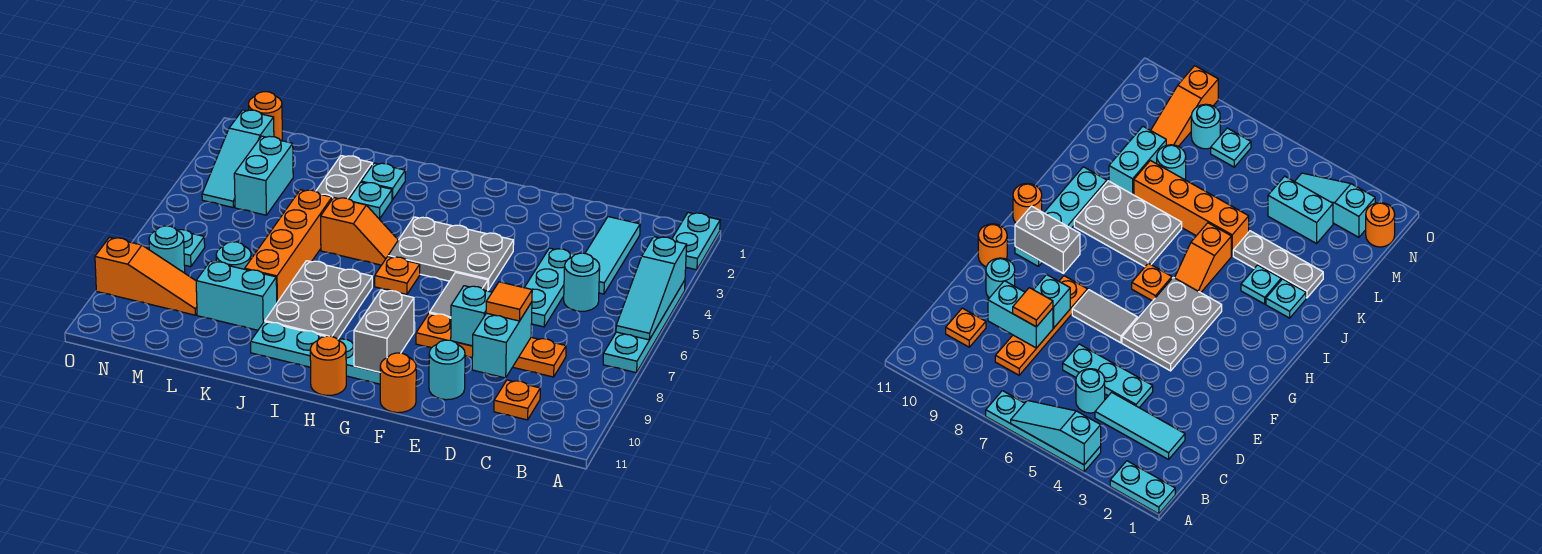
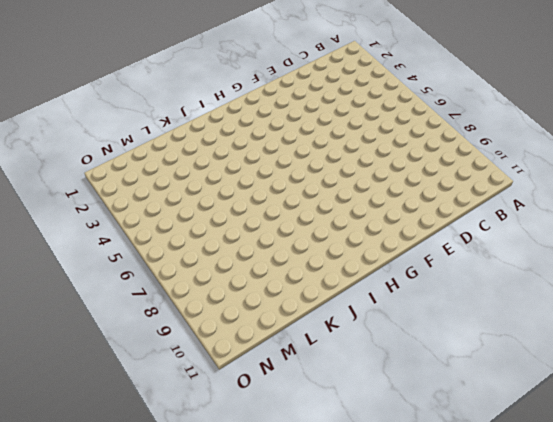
none -> cyan 1x2 plate [672,213,720,270]
none -> cyan 1x4 plate [603,280,685,373]
none -> cyan 1x3 tile [585,217,640,294]
none -> cyan 1x1 round brick [564,253,600,311]

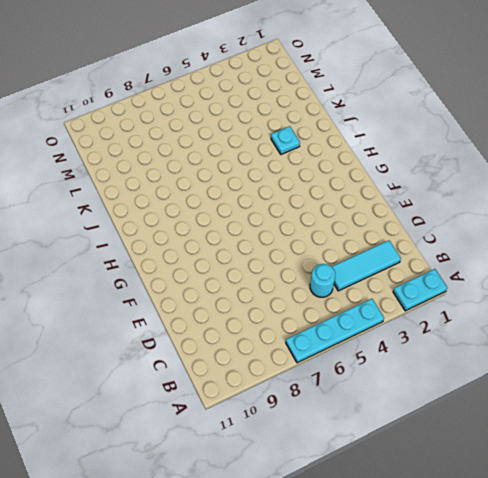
none -> orange 1x4 plate [416,313,566,377]
none -> orange 1x1 plate [494,380,540,420]
none -> cyan 1x3 plate [524,248,575,327]
none -> cyan 1x1 round brick [429,340,465,400]

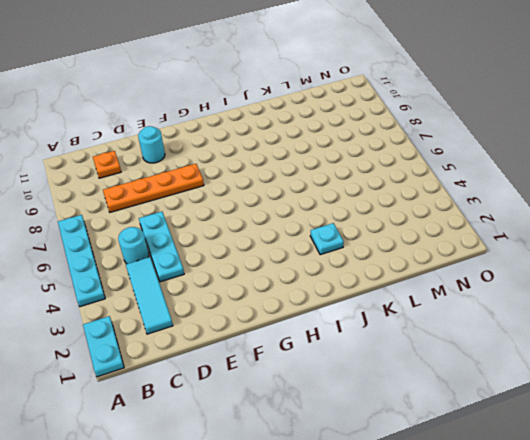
none -> grey 2x3 plate [388,217,514,290]
none -> grey 1x2 tile [430,272,488,318]
none -> orange 1x1 round brick [380,353,416,413]
none -> cyan 1x4 plate [250,322,380,384]

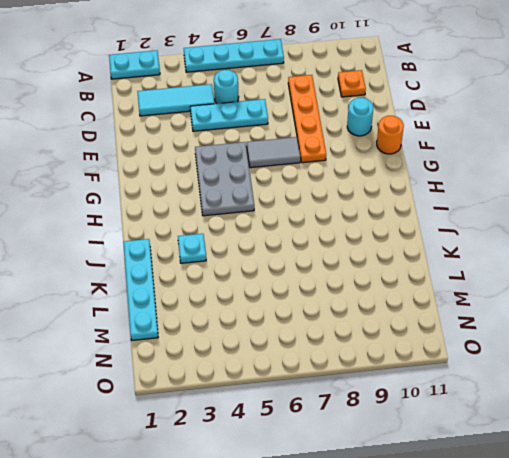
cyan 1x4 plate [123,239,158,340] -> cyan 1x4 plate moved to [250,322,380,384]
none -> orange 1x1 plate [375,257,420,294]
none -> orange 1x1 round brick [310,336,346,396]
none -> orange 1x2 slope [321,198,398,265]
none -> grey 2x3 plate [265,261,372,339]

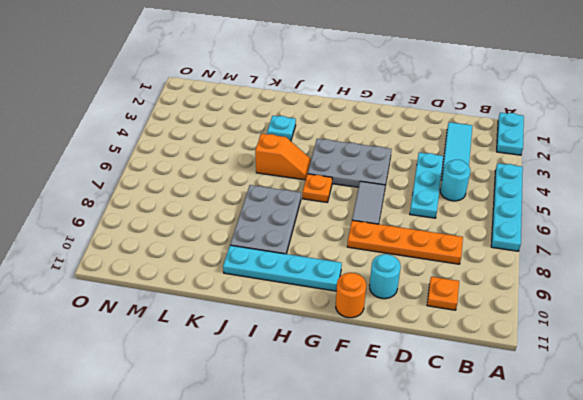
none -> orange 1x1 round brick [310,336,346,396]
none -> cyan 1x1 plate [361,163,405,200]
none -> grey 1x3 plate [316,156,372,199]
none -> orange 1x4 brick [245,190,332,302]

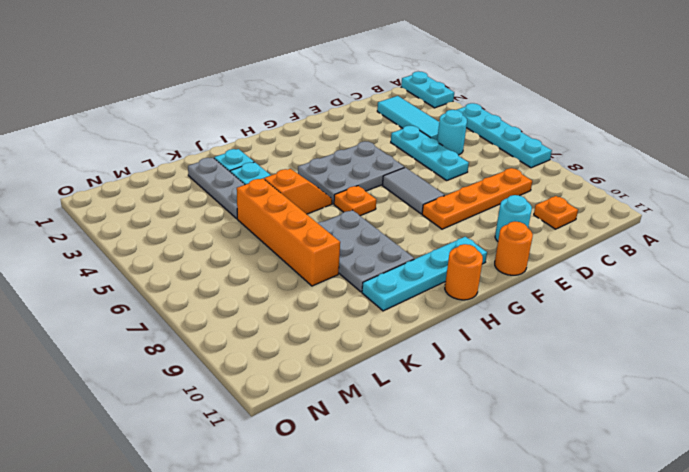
none -> cyan 1x2 brick [196,261,277,330]
none -> cyan 1x1 round brick [216,242,251,269]
none -> cyan 1x2 brick [234,136,293,215]
none -> orange 1x3 slope [95,237,197,315]

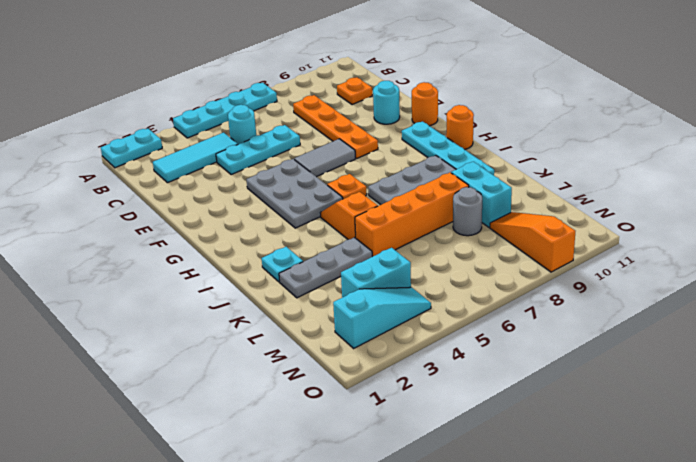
grey 1x1 round brick [453,187,482,236] -> cyan 1x1 round brick [216,242,251,269]
none -> cyan 1x1 plate [349,182,392,219]
none -> orange 1x1 round brick [249,92,282,141]
none -> cyan 1x1 plate [178,230,205,267]
none -> cyan 1x1 round brick [149,226,185,273]

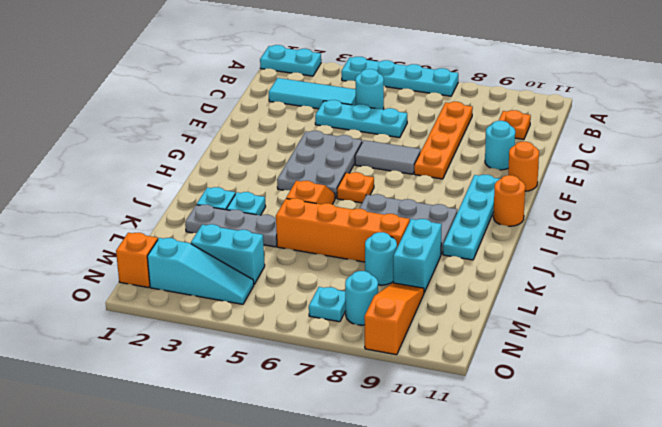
orange 1x1 brick [116,233,158,288] -> orange 1x1 round brick [249,92,282,141]
none -> cyan 1x3 slope [616,237,687,340]
none -> cyan 1x2 brick [472,302,532,378]
none -> cyan 1x1 brick [451,286,492,346]
none -> grey 1x2 brick [354,290,414,372]

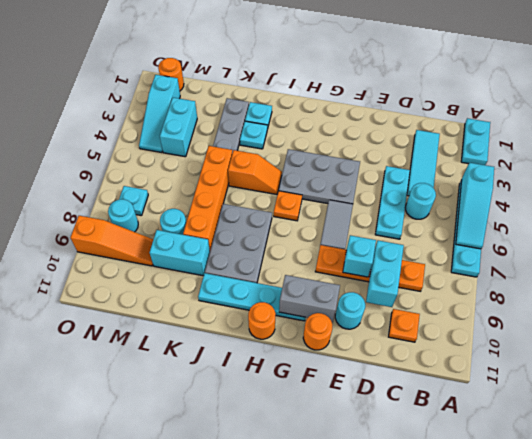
grey 1x2 brick [279,275,340,322] -> grey 1x2 brick turned to [354,290,414,372]
none -> orange 1x1 tile [486,282,532,321]

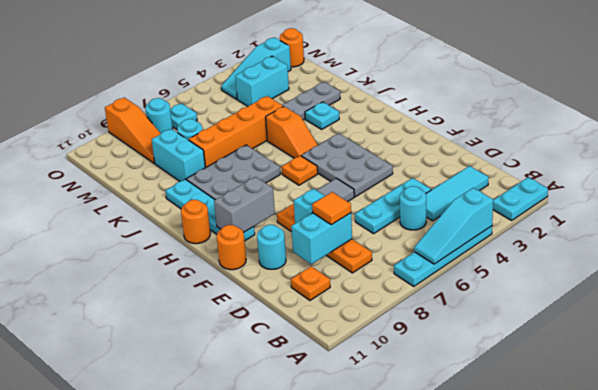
none -> cyan 1x1 plate [361,163,405,200]

